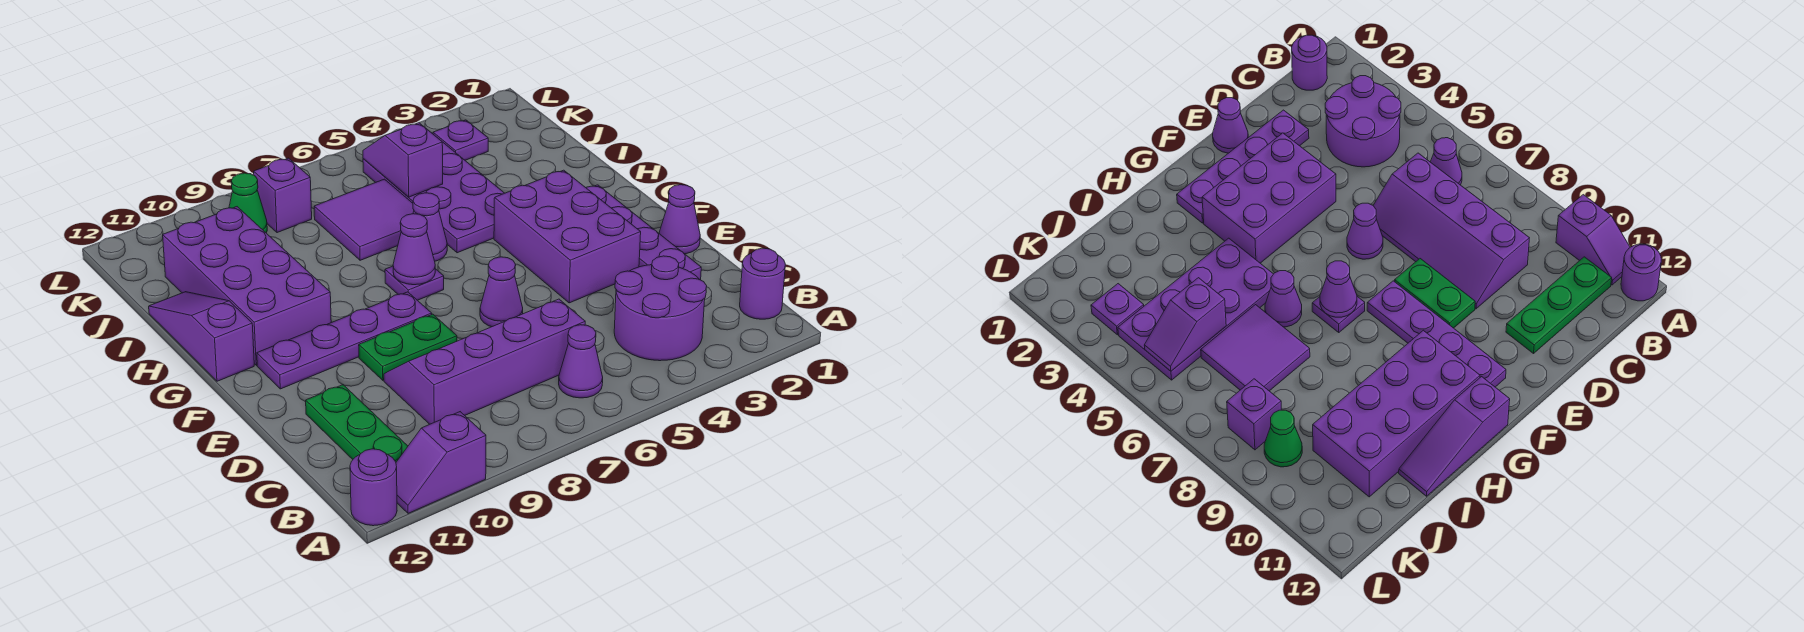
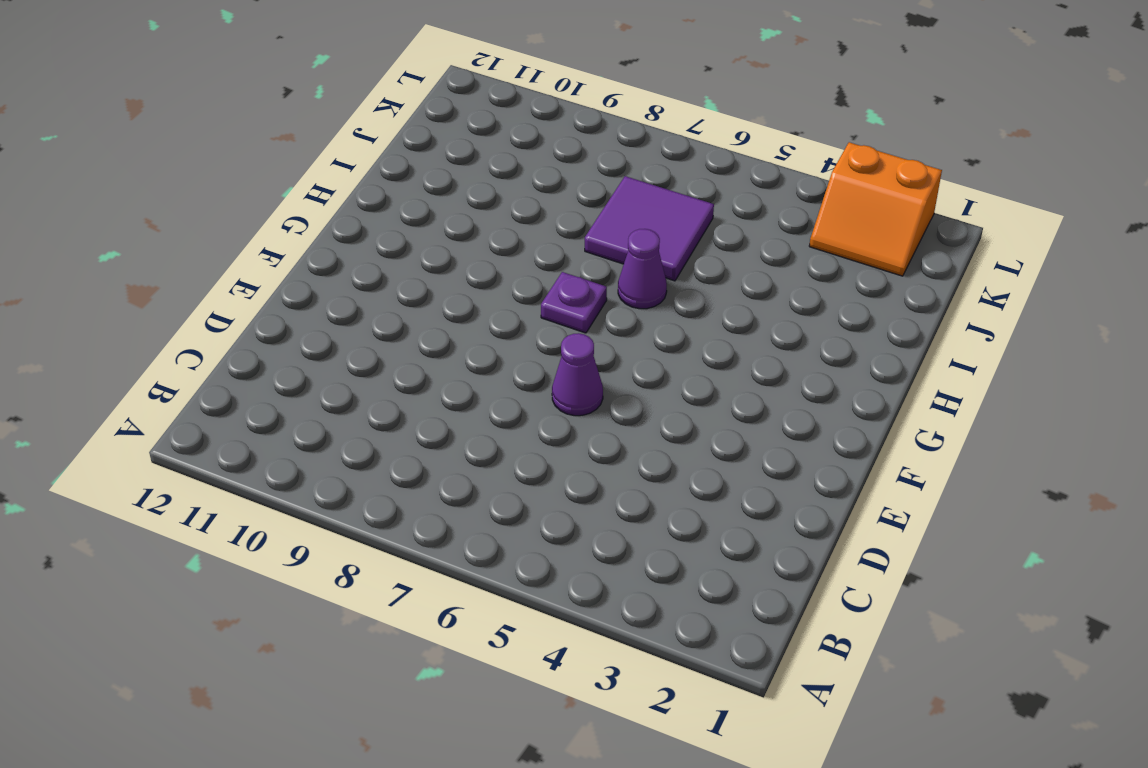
orange 2x2 slope [809,142,942,276] -> purple 1x1 plate [433,120,488,160]
none -> purple 1x2 slope [396,412,486,513]
none -> purple 1x1 round brick [350,449,397,526]
none -> purple 1x1 round brick [740,248,785,319]

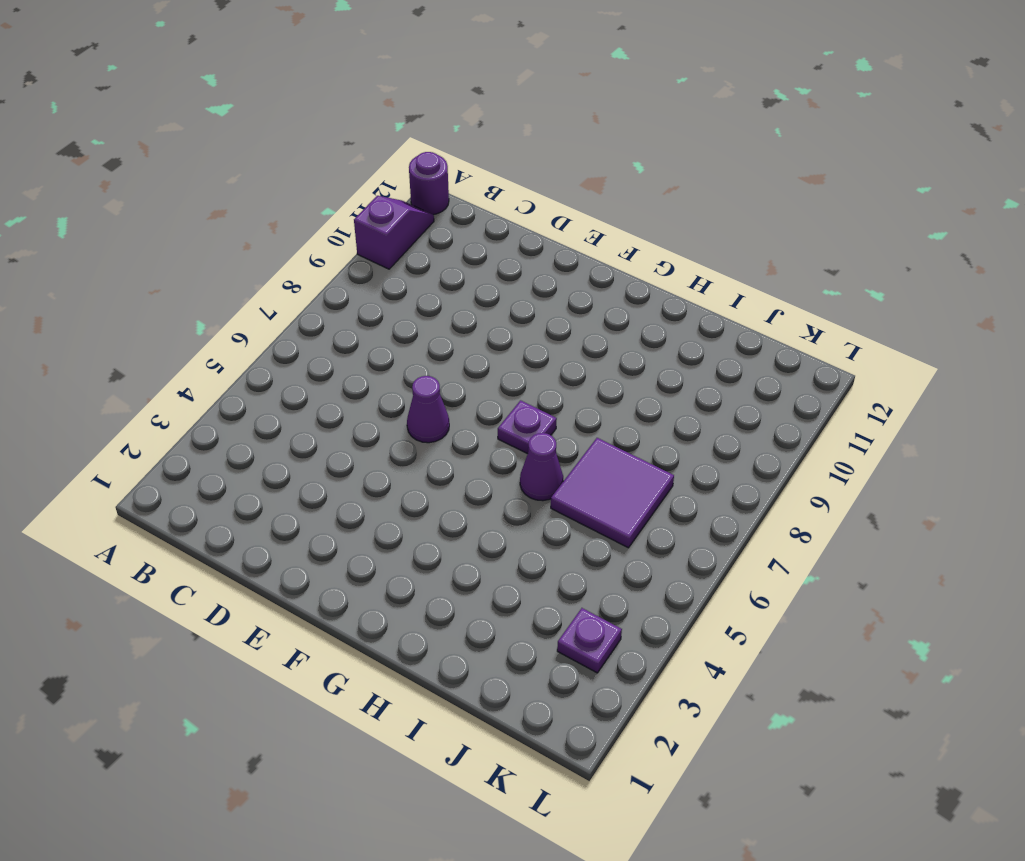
none -> purple 1x1 round brick [740,248,785,319]
none -> purple 2x2 round brick [614,256,707,361]
none -> purple 1x1 cone [559,325,603,398]

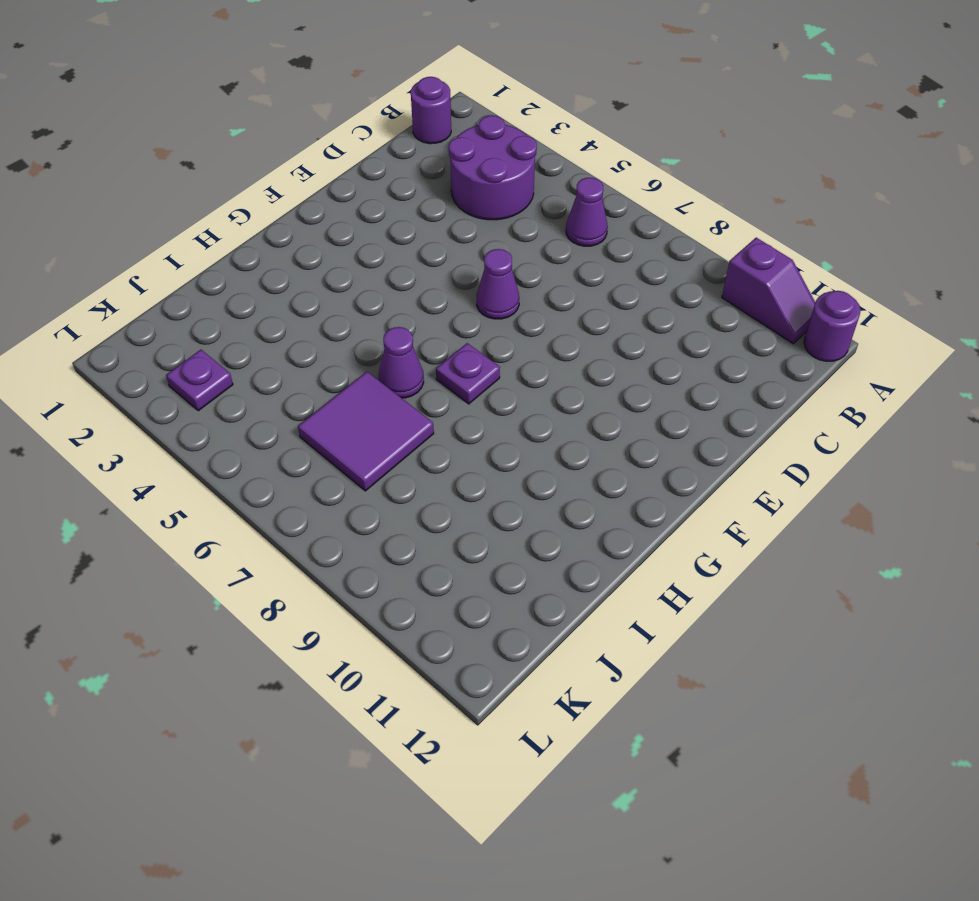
none -> green 1x3 plate [306,385,408,462]
none -> purple 2x4 slope [384,299,585,424]
none -> purple 1x4 plate [586,185,701,280]

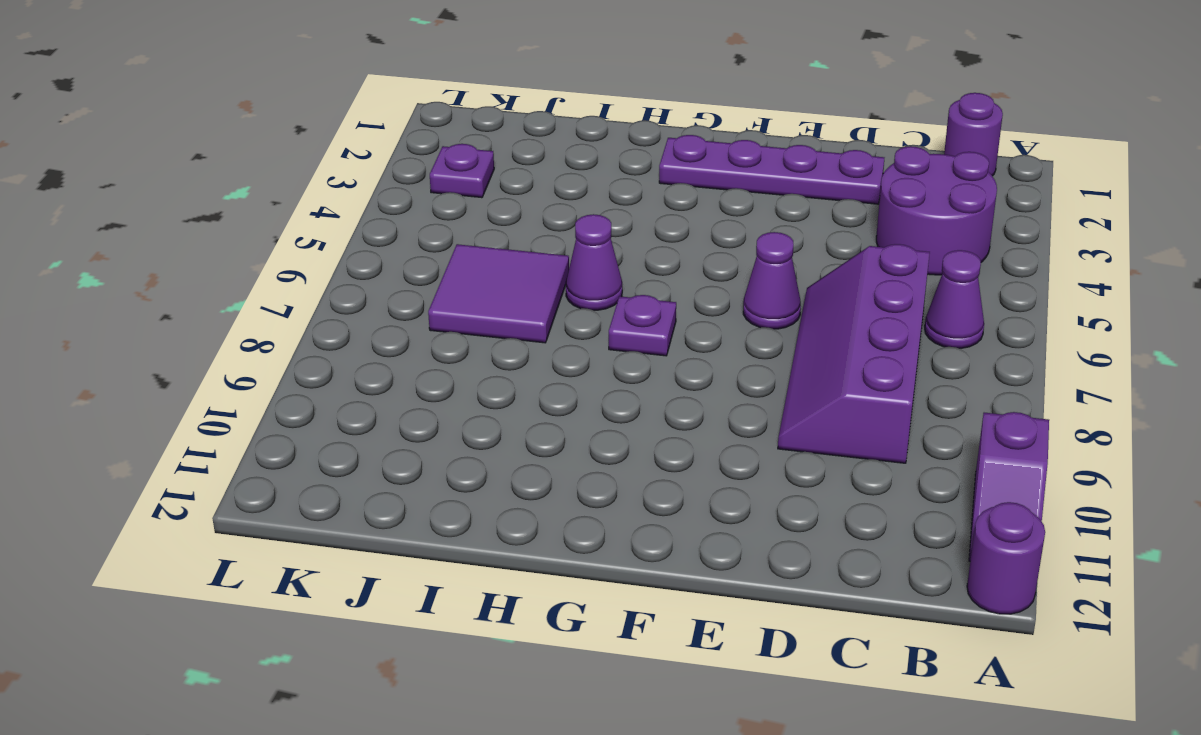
none -> green 1x3 plate [306,385,408,462]
none -> purple 1x1 cone [659,185,700,254]
none -> purple 2x3 brick [494,170,641,303]

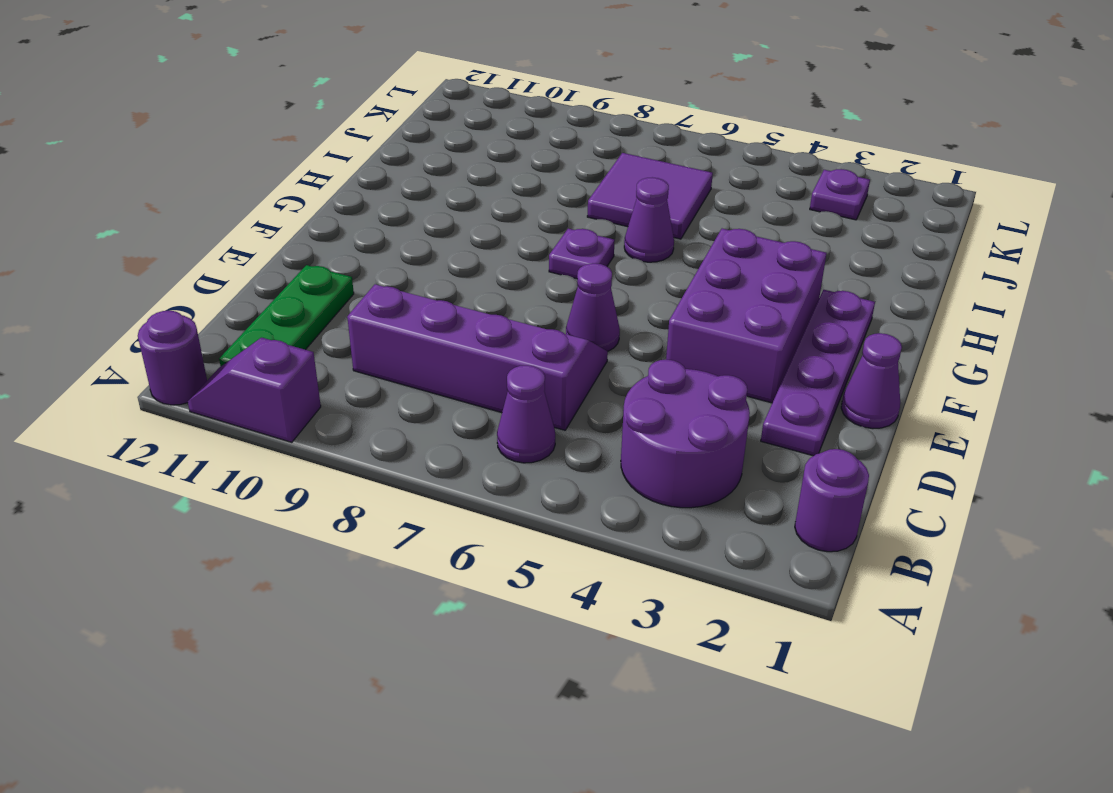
none -> green 1x2 plate [359,314,457,380]
none -> purple 1x4 plate [257,292,432,389]
none -> purple 2x4 brick [163,207,331,365]

